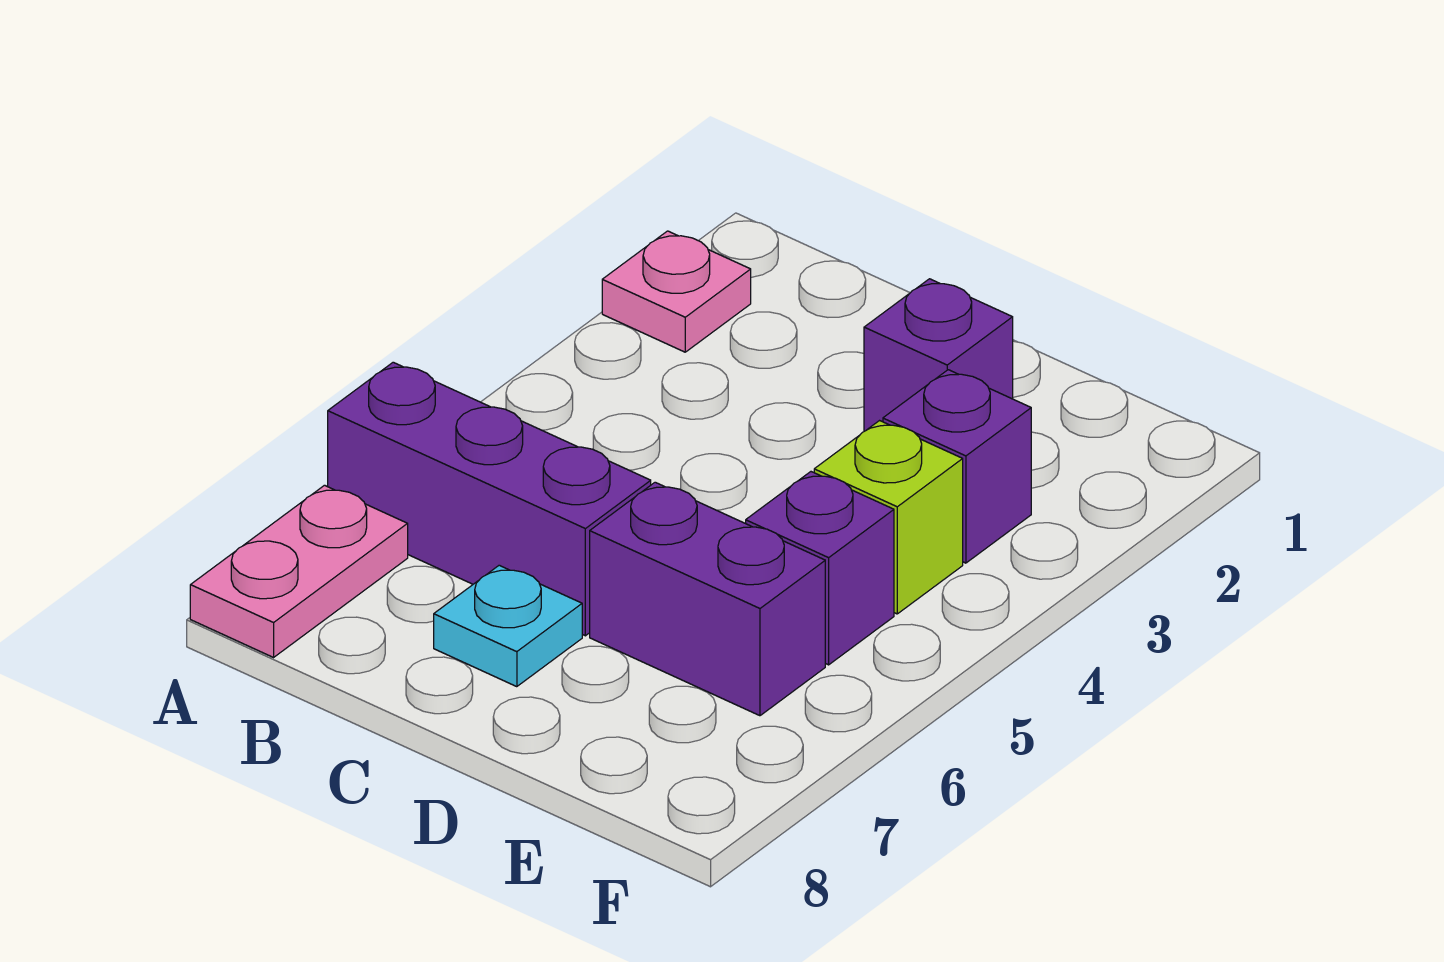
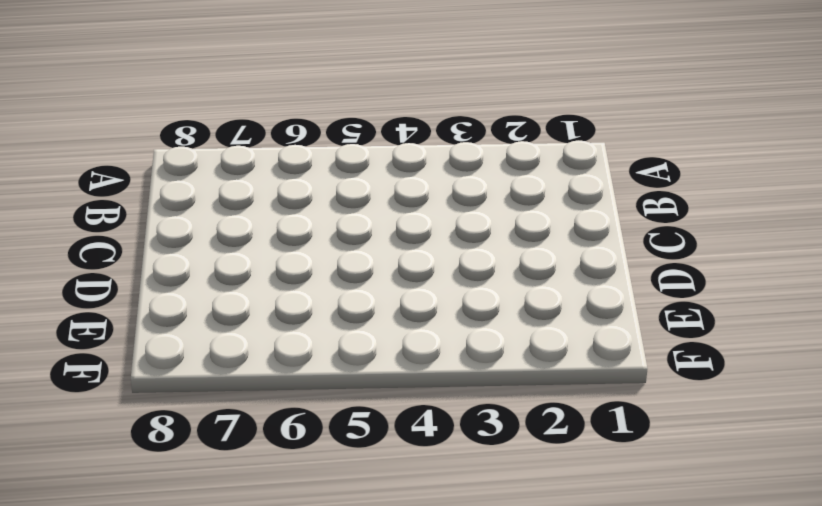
none -> pink 1x1 plate [602,231,751,352]
none -> purple 1x3 brick [328,362,651,636]

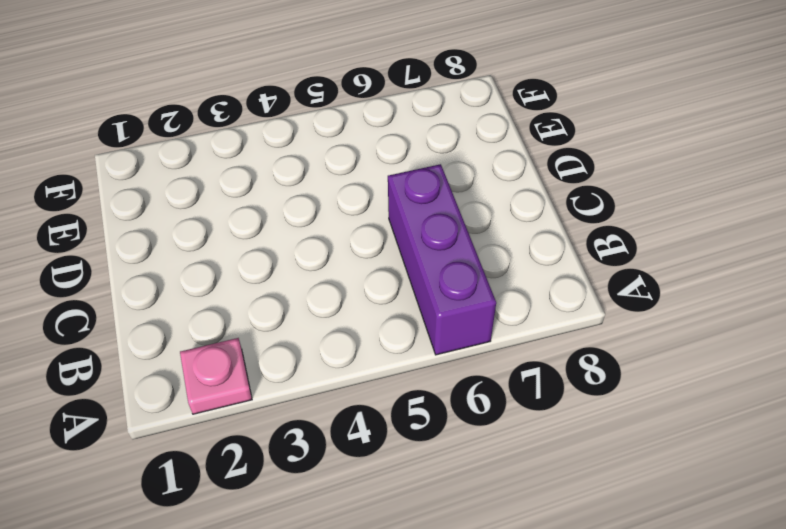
none -> pink 1x2 plate [190,485,408,657]
none -> cyan 1x1 plate [434,565,582,687]

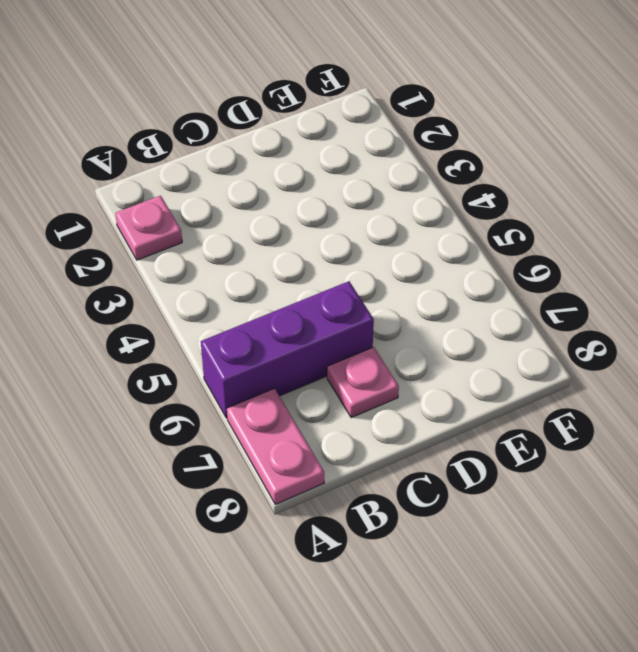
pink 1x1 plate [327,347,399,418] -> cyan 1x1 plate [434,565,582,687]
none -> purple 1x1 brick [864,279,1013,431]
none -> purple 1x2 brick [590,482,825,716]

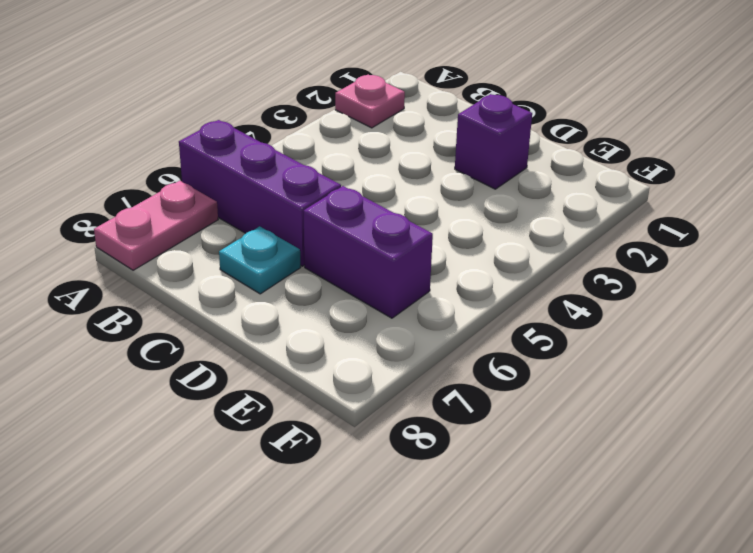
none -> purple 1x1 brick [883,370,1031,563]
none -> lime 1x1 brick [814,421,963,614]

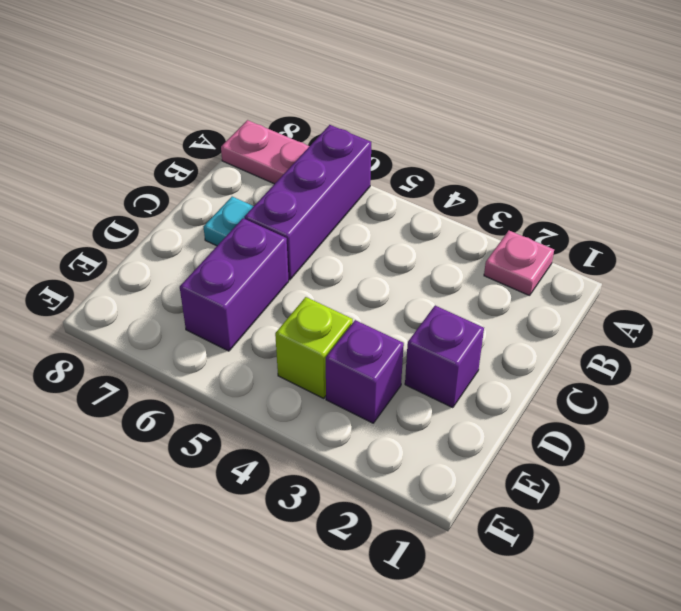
none -> purple 1x1 brick [746,472,894,665]

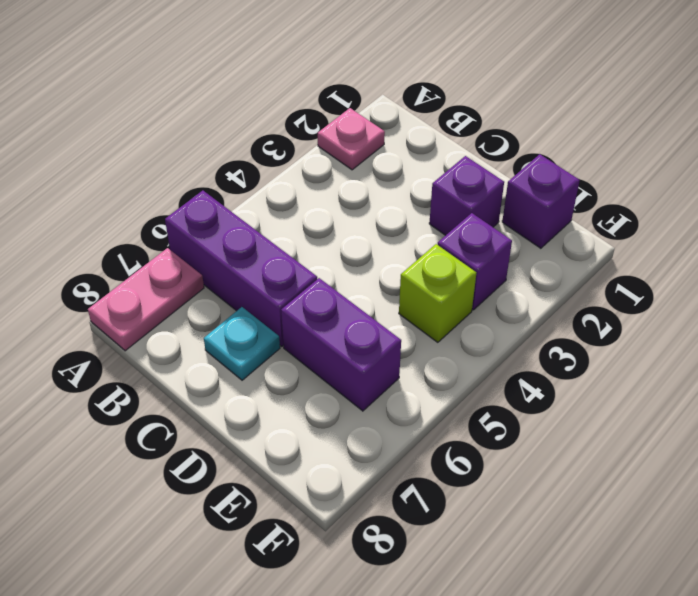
purple 1x1 brick [502,154,580,248] -> purple 1x1 brick moved to [746,472,894,665]

